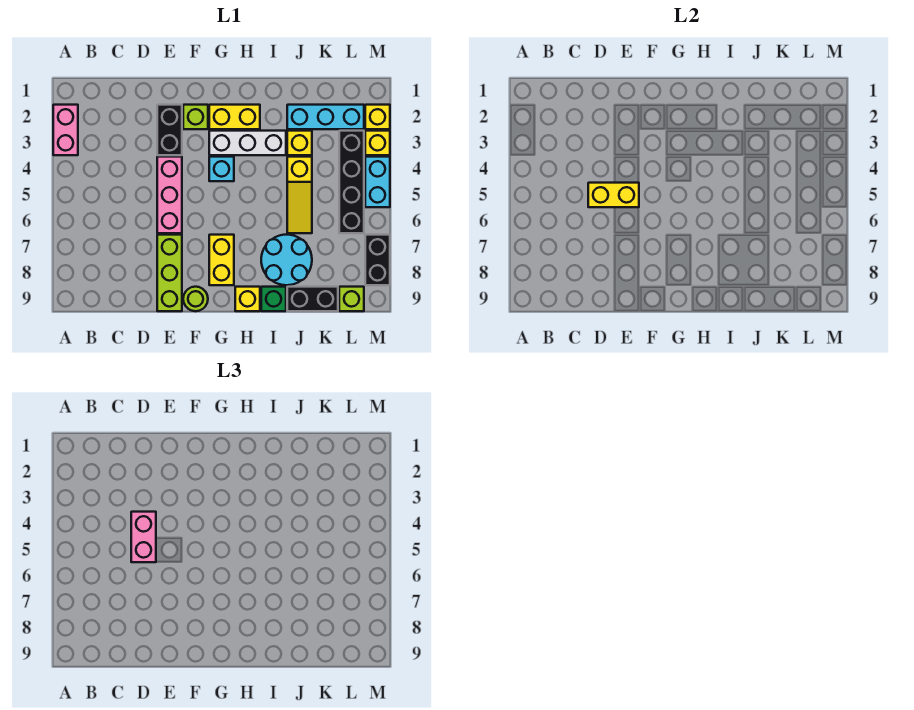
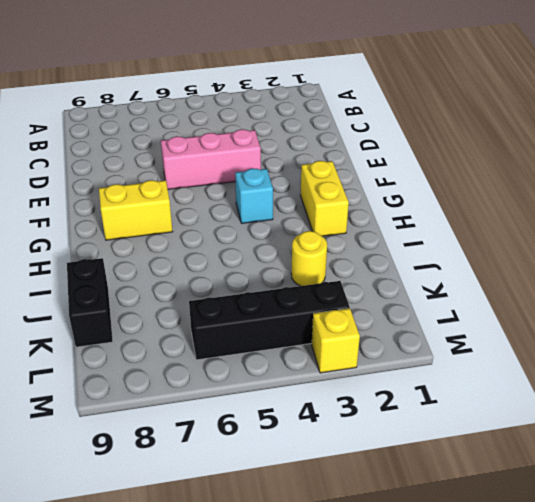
yellow 1x1 round brick [291,231,327,286] -> yellow 1x1 brick [287,131,312,155]
none -> pink 1x2 brick [53,105,78,155]
none -> black 1x2 brick [157,105,182,155]
none -> lime 1x3 brick [157,235,182,311]

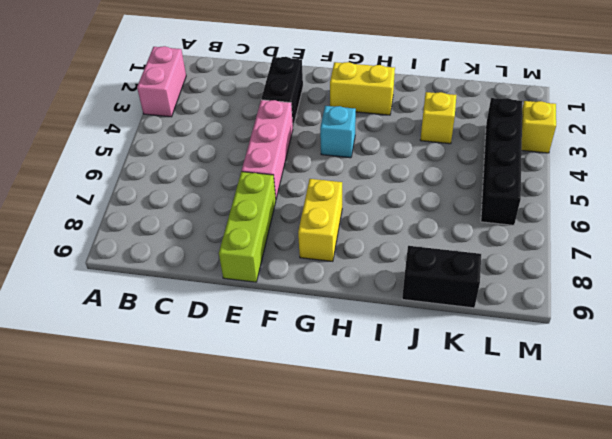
none -> lime 1x1 brick [183,105,208,129]
none -> lime 1x1 round brick [183,287,208,311]
none -> white 1x3 brick [209,131,286,155]

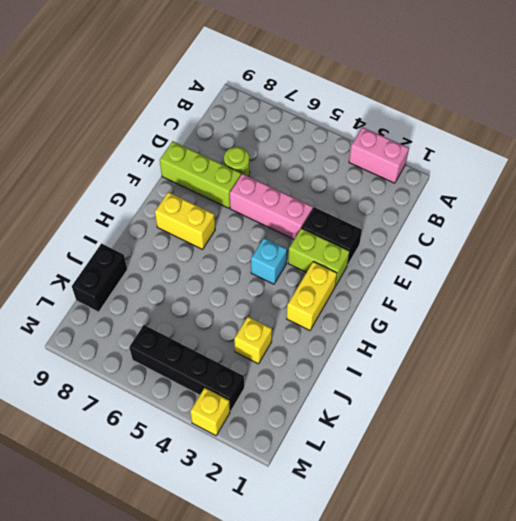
lime 1x1 round brick [224,147,250,176] -> lime 1x1 round brick moved to [183,287,208,311]
lime 1x2 brick [288,228,349,286] -> lime 1x1 brick [183,105,208,129]
none -> white 1x3 brick [209,131,286,155]
none -> yellow 1x1 brick [235,287,260,311]
none -> cyan 2x2 round brick [261,235,312,285]

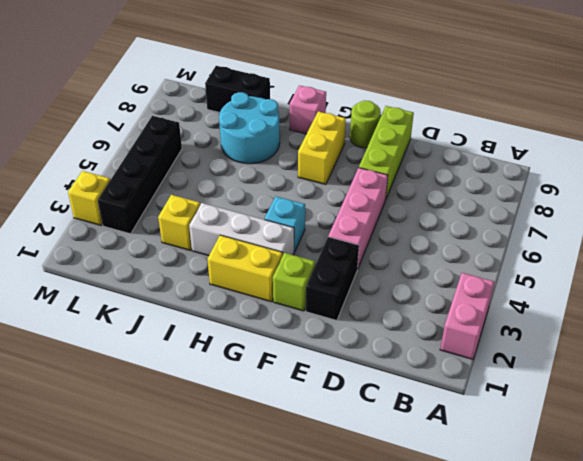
pink 1x1 brick [290,85,326,134] -> yellow 1x1 brick [235,287,260,311]
none -> green 1x1 brick [261,287,286,311]
none -> cyan 1x3 brick [287,105,364,129]
none -> yellow 1x3 slope [287,157,312,233]

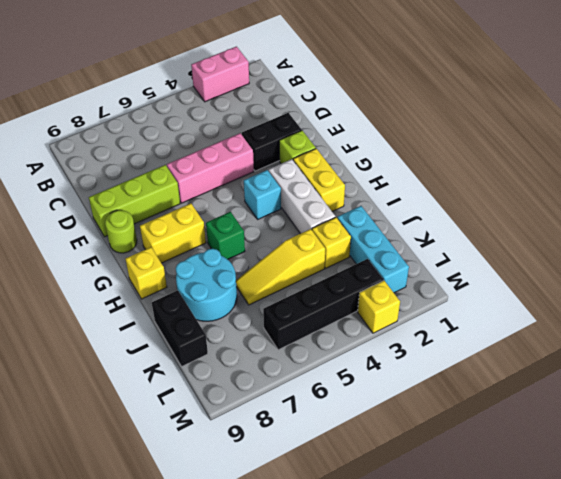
green 1x1 brick [206,212,245,259] -> green 1x1 brick moved to [261,287,286,311]
none -> lime 1x1 brick [339,287,364,311]
none -> yellow 1x1 brick [365,105,390,129]
none -> cyan 1x2 brick [365,157,390,207]

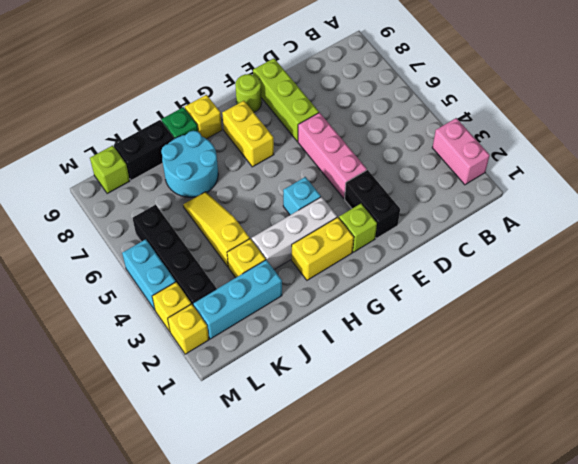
none -> black 1x2 brick [365,235,390,285]
none -> yellow 1x2 brick [588,183,639,207]
none -> pink 1x2 brick [131,512,156,562]

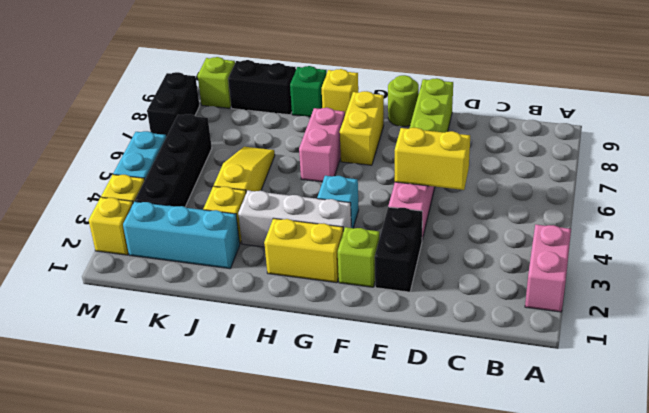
pink 1x2 brick [299,108,345,182] -> pink 1x2 brick moved to [131,512,156,562]
none -> cyan 2x2 round brick [261,235,312,285]

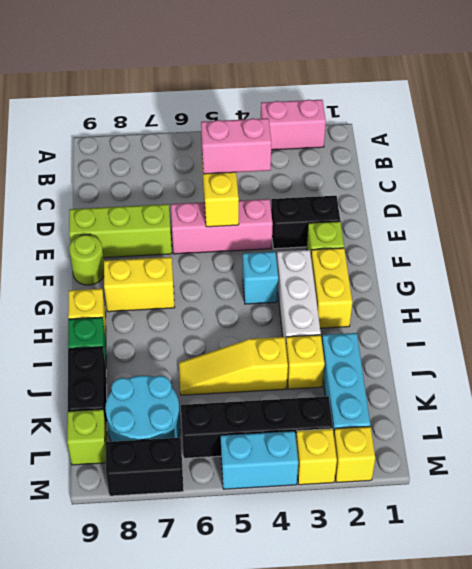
cyan 2x2 round brick [105,375,180,442] -> cyan 2x2 round brick moved to [261,235,312,285]

